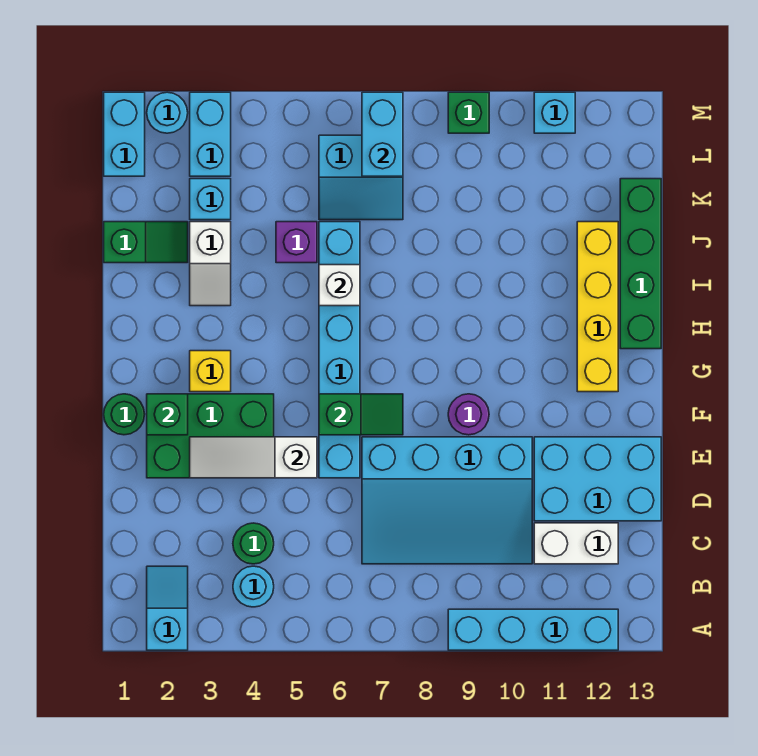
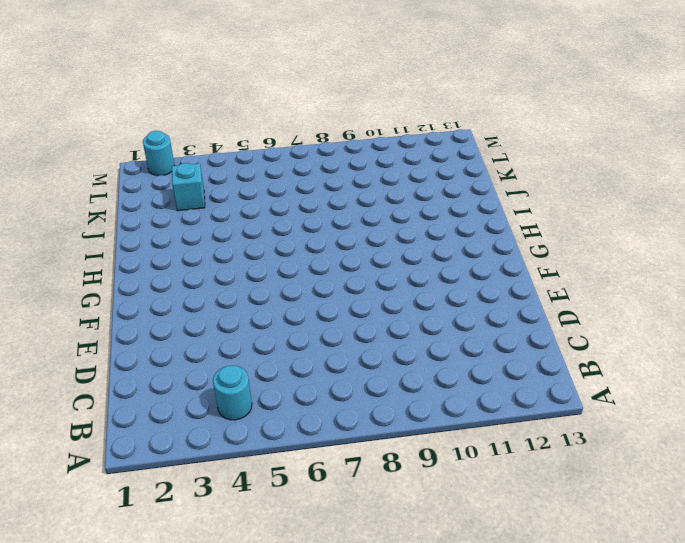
none -> cyan 1x2 slope [147,566,188,650]
none -> cyan 1x4 brick [448,609,618,650]
none -> green 1x1 round brick [233,523,274,564]

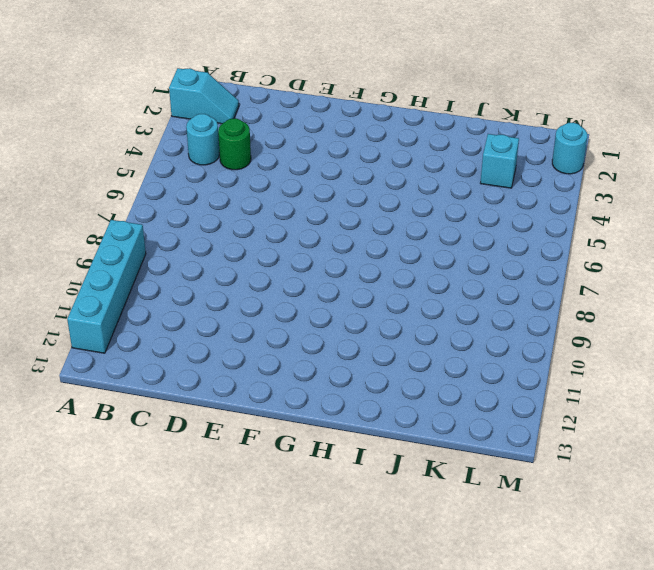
none -> cyan 3x4 slope [362,437,532,564]
none -> white 1x2 brick [534,523,618,564]
none -> cyan 2x3 brick [534,437,661,521]

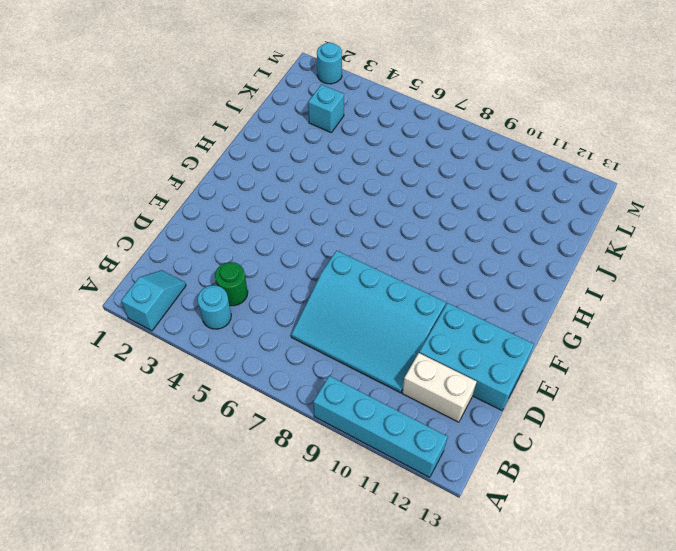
none -> green 2x3 brick [147,394,274,478]
none -> cyan 1x6 brick [319,222,360,478]
none -> green 1x1 round brick [104,394,145,435]

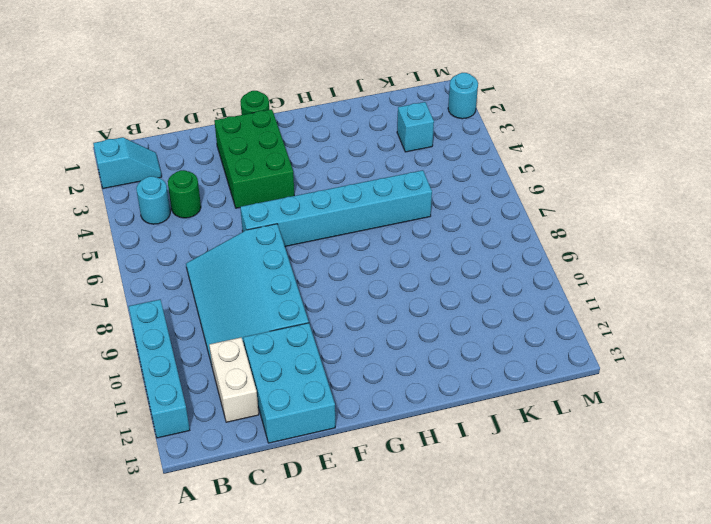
none -> purple 1x1 round brick [448,394,489,435]
none -> yellow 1x1 brick [190,351,231,392]
none -> yellow 1x4 brick [577,222,618,392]

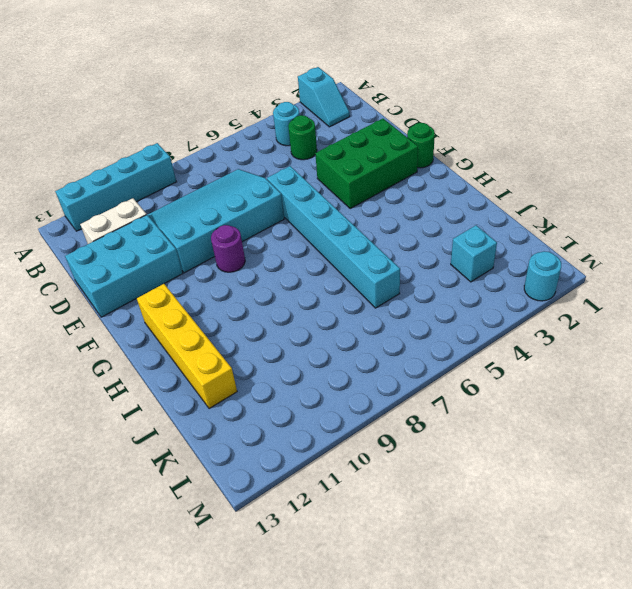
none -> yellow 1x1 brick [190,351,231,392]
none -> green 1x4 brick [620,179,661,349]
none -> white 1x2 slope [190,222,231,306]

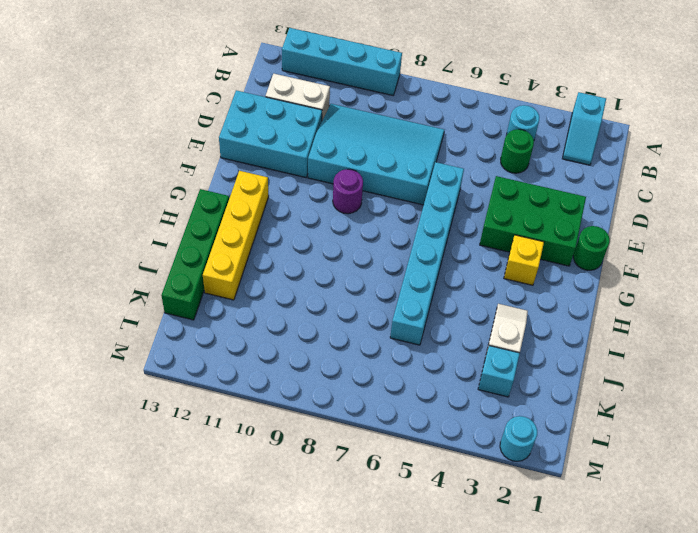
none -> green 1x2 slope [104,222,188,263]
none -> purple 1x1 brick [276,222,317,263]
none -> cyan 2x2 slope [319,135,403,220]

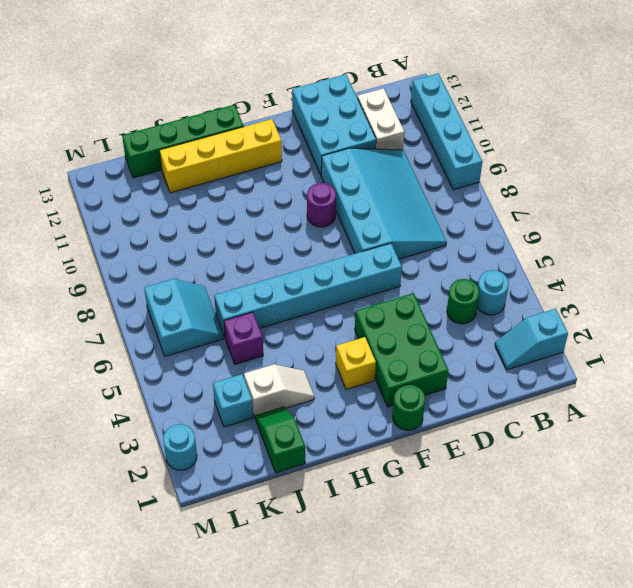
none -> cyan 1x2 brick [104,92,145,176]
none -> cyan 1x2 brick [190,92,231,176]
none -> green 1x1 brick [448,92,489,133]

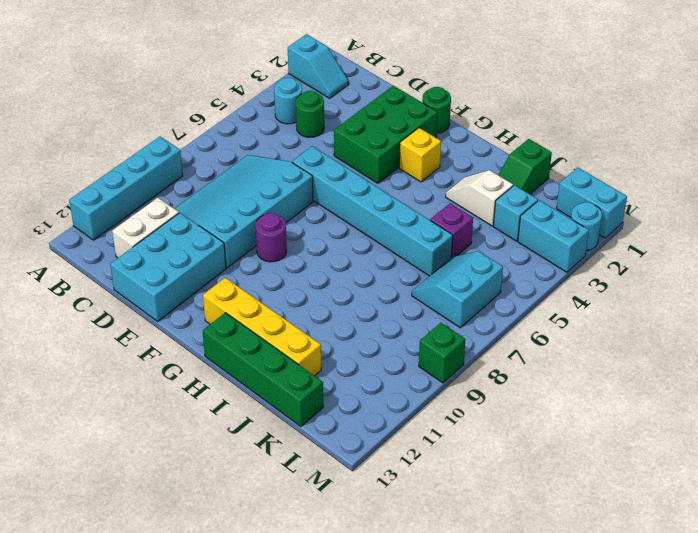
none -> cyan 1x1 brick [534,92,575,133]
none -> white 1x3 slope [190,437,317,478]
none -> green 1x1 brick [147,394,188,435]

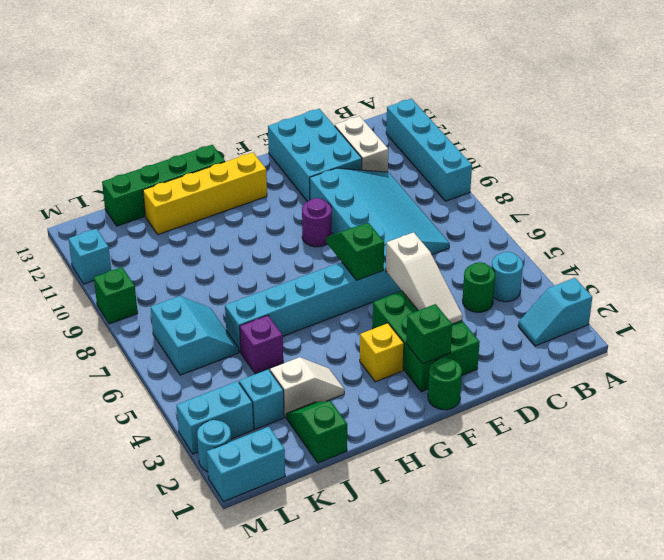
none -> white 1x1 brick [319,265,360,306]
none -> cyan 1x2 brick [362,92,403,176]

